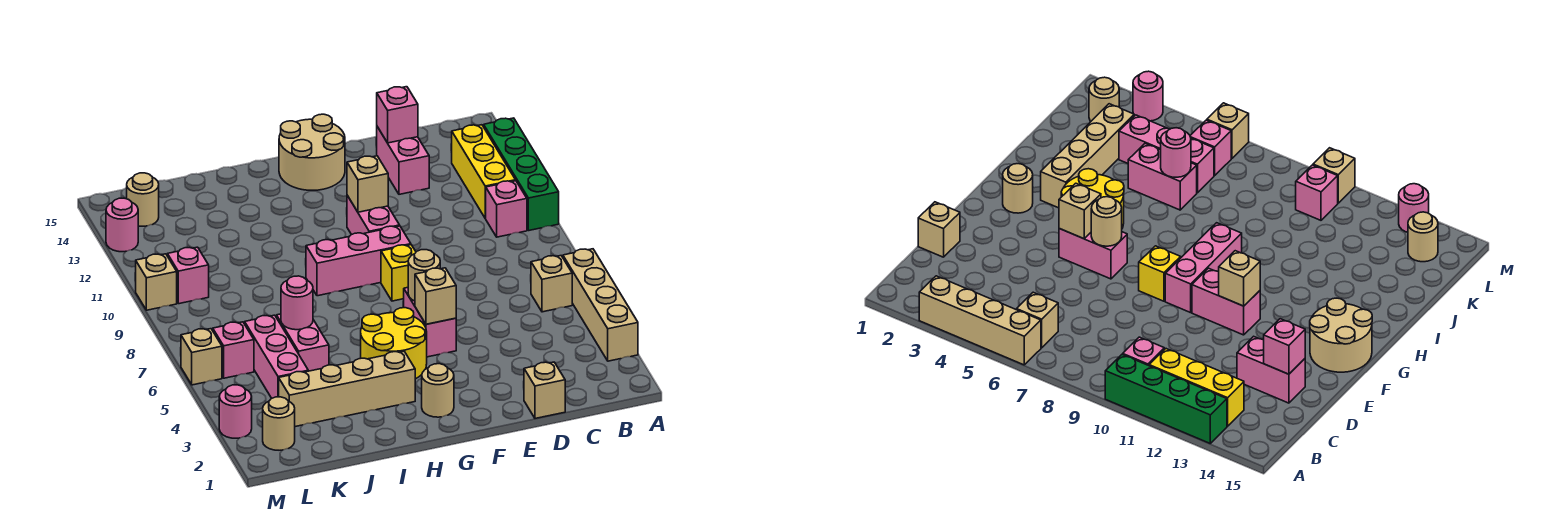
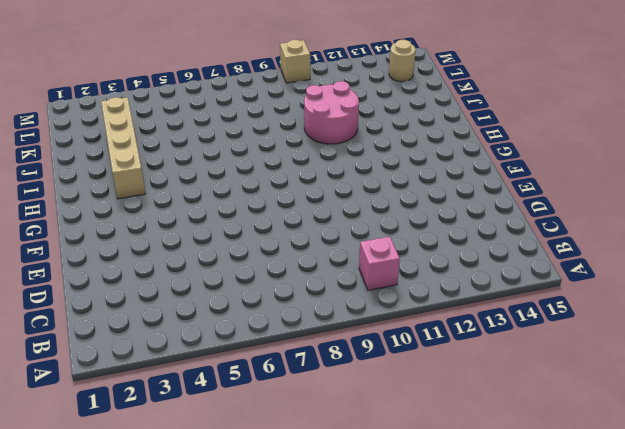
pink 2x2 round brick [304,81,359,144] -> none
none -> tan 1x4 brick [563,249,638,361]
none -> green 1x4 brick [484,118,559,231]
none -> tan 1x1 brick [531,256,572,312]
none -> yellow 1x3 brick [452,125,516,218]

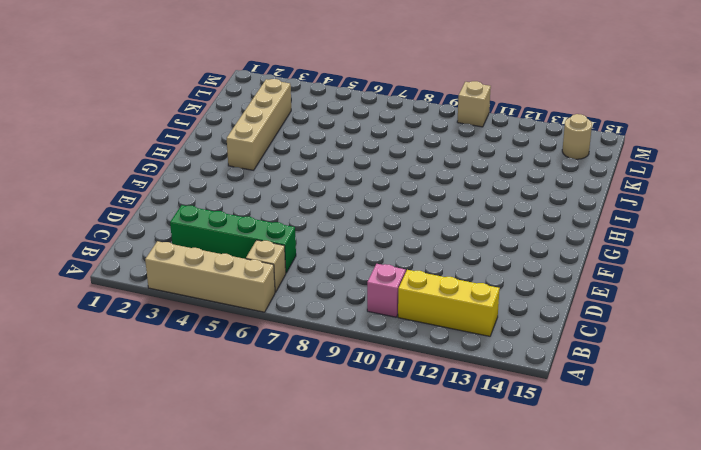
green 1x4 brick [170,205,296,273] -> green 1x4 brick moved to [484,118,559,231]
none -> tan 1x1 brick [524,362,565,418]
none -> pink 1x2 brick [377,127,429,194]
none -> pink 1x2 brick [404,288,456,357]
none -> yellow 1x1 brick [381,245,416,301]

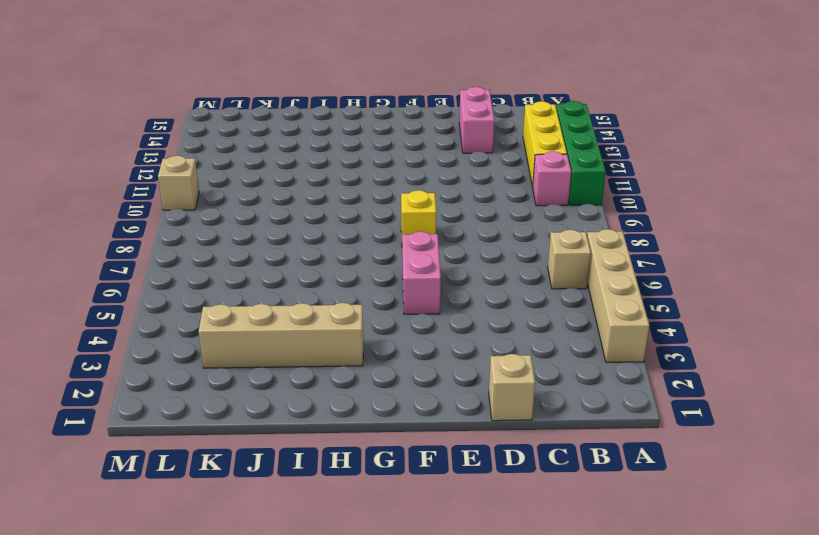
none -> pink 1x3 brick [306,226,411,296]
none -> pink 1x2 brick [347,195,400,235]
none -> tan 2x2 round brick [279,114,345,190]
none -> tan 1x1 round brick [422,364,454,417]

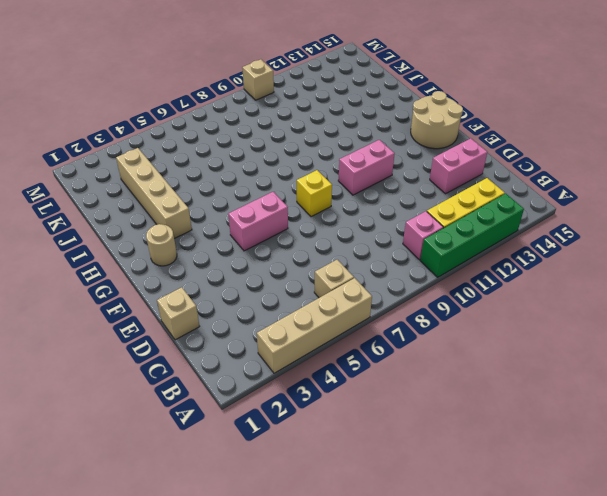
none -> pink 1x3 brick [306,226,411,296]
none -> yellow 2x2 round brick [361,308,427,379]
none -> pink 1x2 brick [276,314,329,371]
none -> pink 1x3 brick [245,315,308,398]

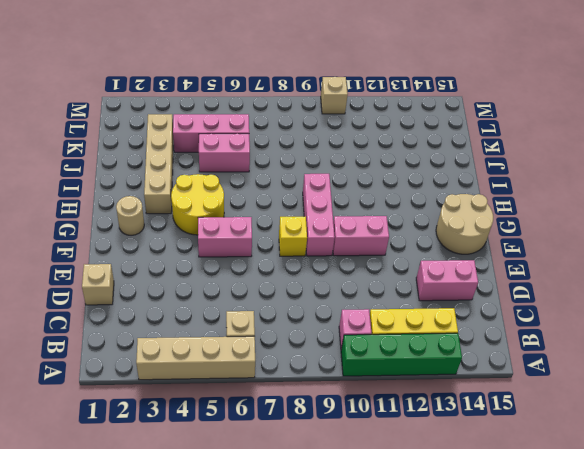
none -> tan 1x1 round brick [263,397,295,450]
none -> pink 1x1 brick [213,322,254,378]
none -> pink 1x1 brick [167,247,209,304]
none -> tan 1x1 round brick [127,173,159,226]

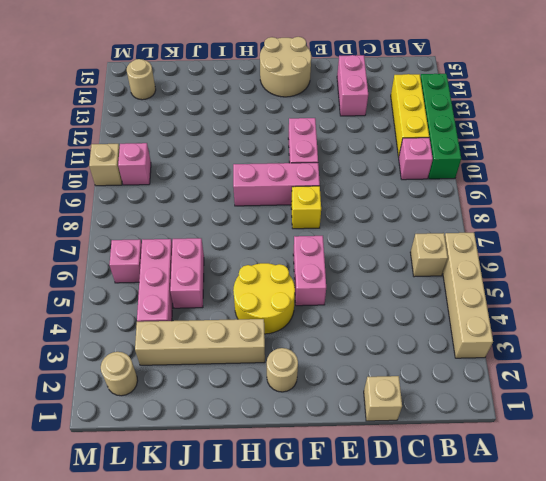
none -> pink 1x1 round brick [219,385,252,438]
none -> tan 1x1 brick [181,329,222,385]
none -> pink 1x1 round brick [106,198,138,252]
none -> pink 1x1 brick [377,87,418,143]

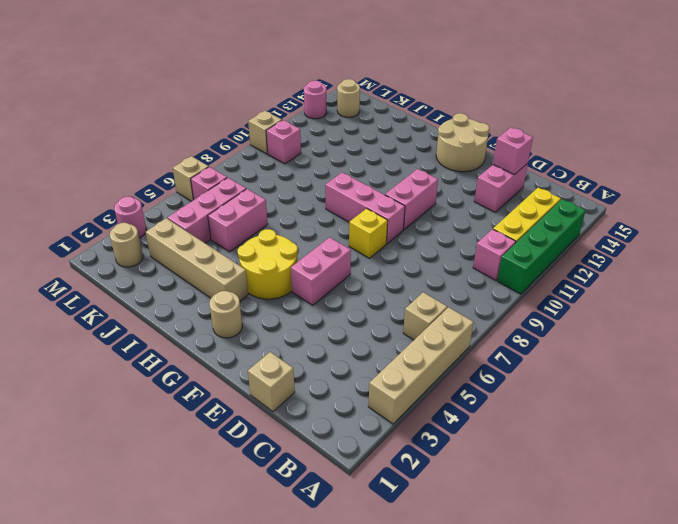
none -> tan 1x1 brick [415,268,456,324]
none -> tan 1x1 round brick [408,250,440,301]
none -> tan 1x1 brick [347,156,388,212]
none -> pink 1x1 round brick [281,276,313,330]

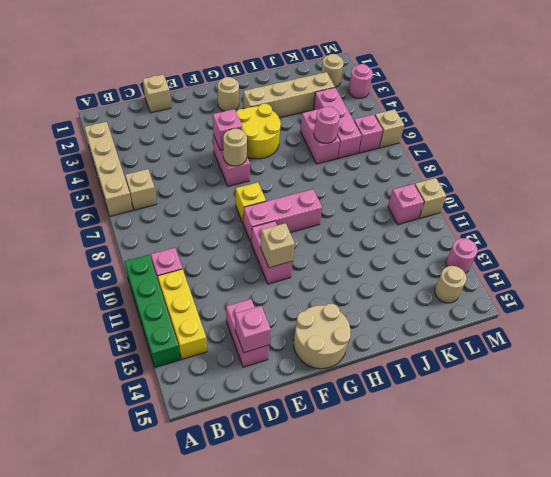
pink 1x1 brick [213,109,242,150] -> tan 1x1 brick [415,268,456,324]

